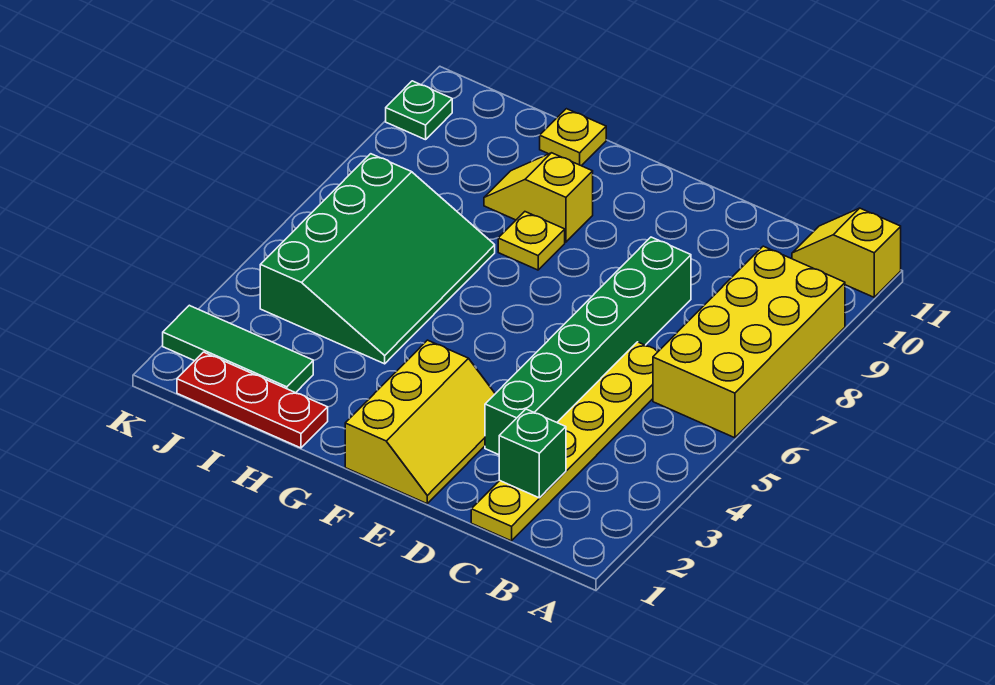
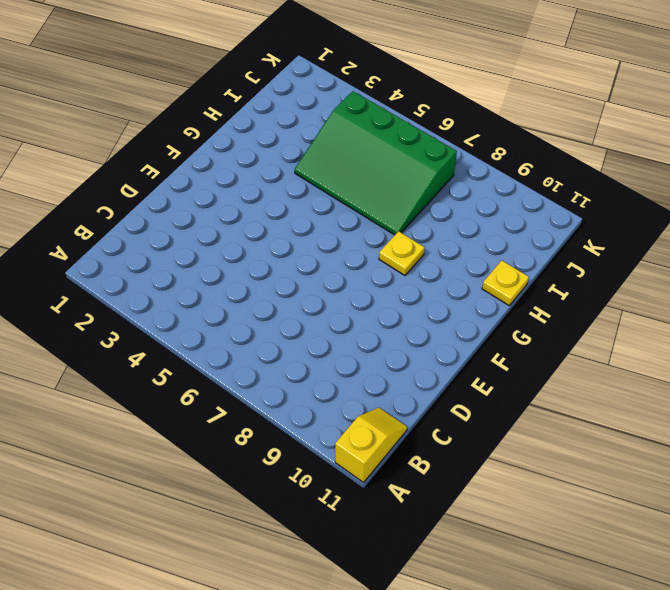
none -> yellow 2x4 brick [653,246,845,438]
none -> yellow 1x6 plate [471,342,658,541]
none -> green 1x6 brick [485,237,691,455]

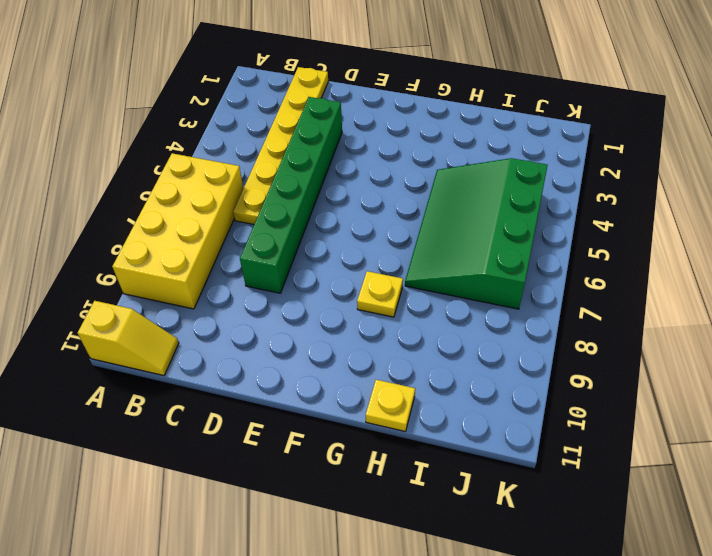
none -> yellow 2x3 slope [345,340,495,504]
none -> yellow 1x2 slope [484,153,593,242]
none -> red 1x3 plate [177,352,328,448]

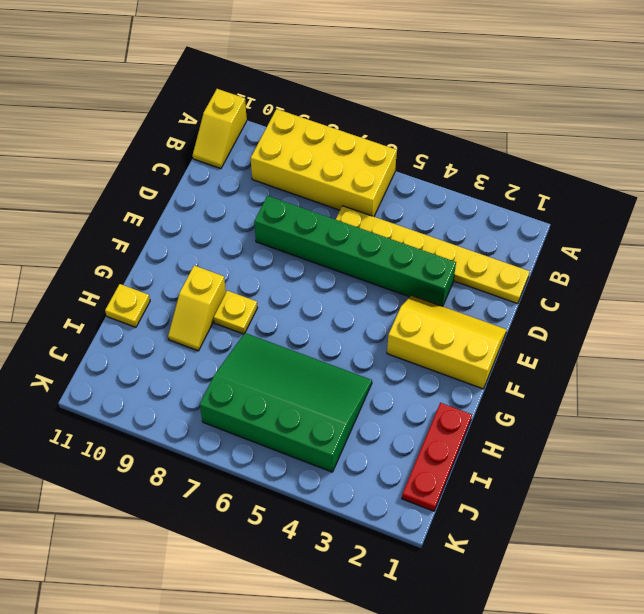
none -> green 1x3 tile [163,305,313,393]
none -> green 1x1 plate [386,81,452,140]
none -> green 1x1 brick [499,409,566,498]

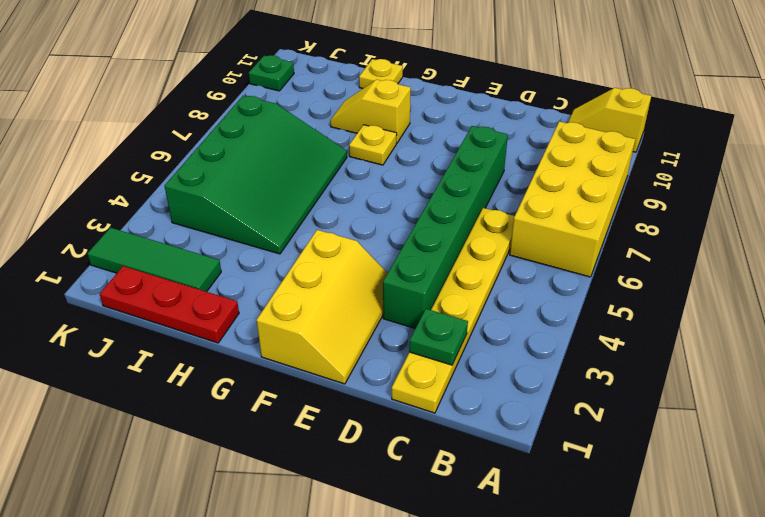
green 1x1 plate [409,309,468,365] -> green 1x1 brick [499,409,566,498]

